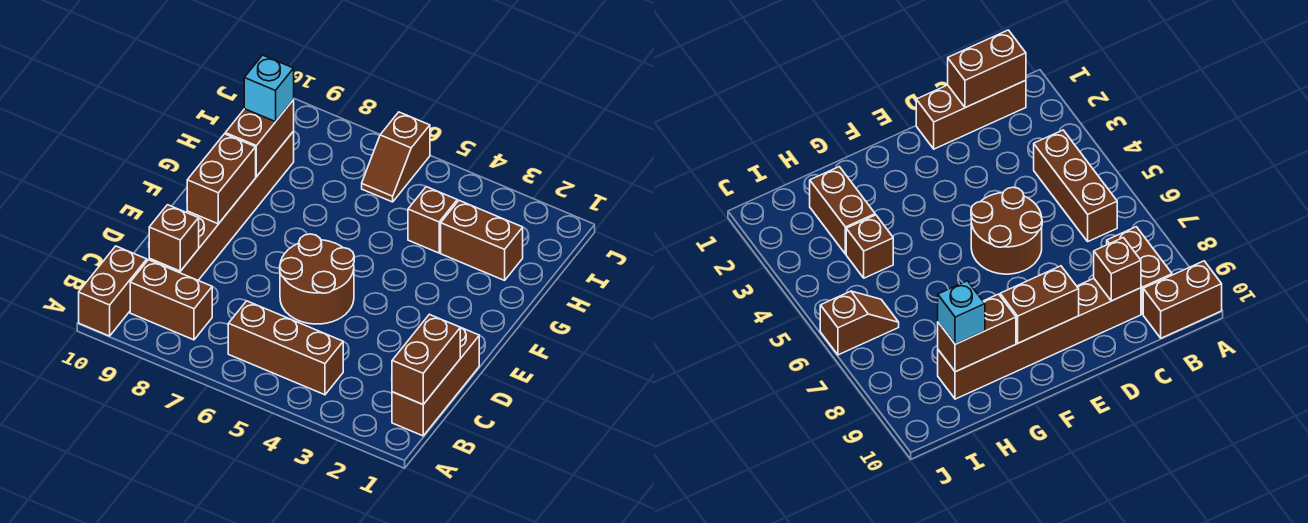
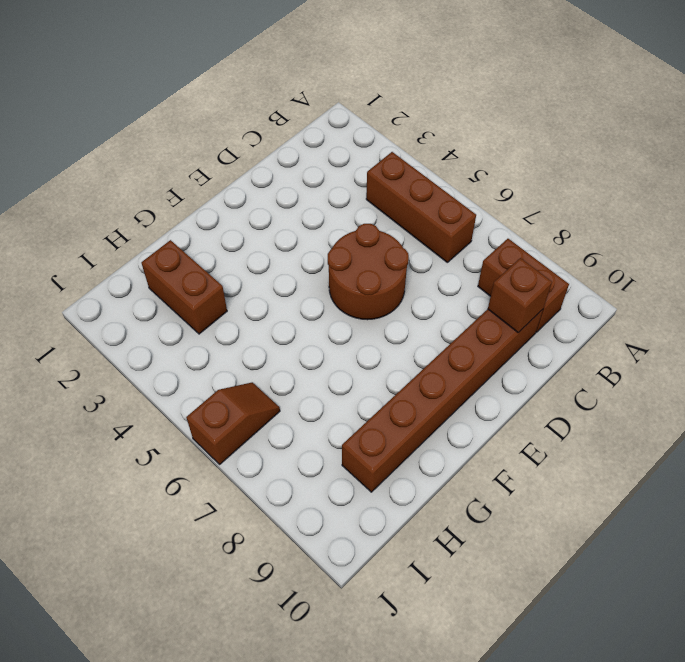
none -> brown 1x2 brick [79,246,147,336]
none -> brown 1x3 brick [392,327,479,436]
none -> brown 1x1 brick [408,187,457,253]

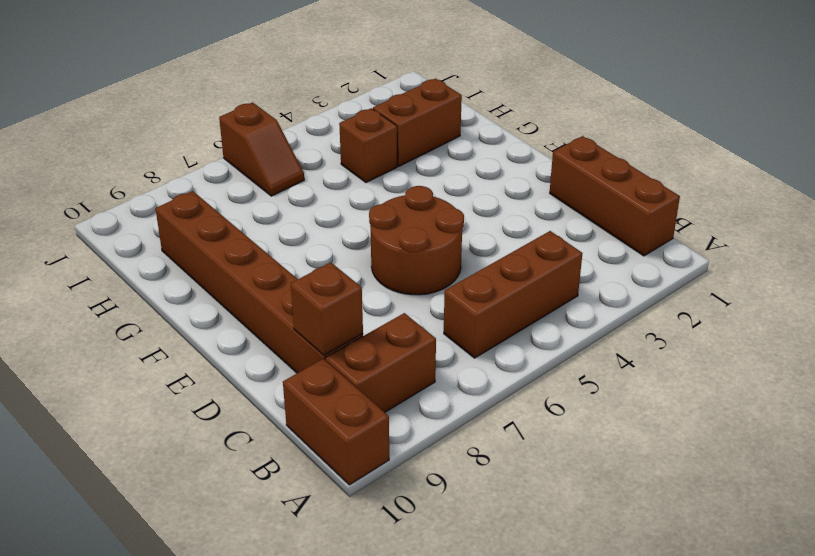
none -> brown 1x2 brick [392,314,460,404]
none -> brown 1x2 brick [187,134,256,224]
none -> brown 1x2 brick [225,100,294,177]

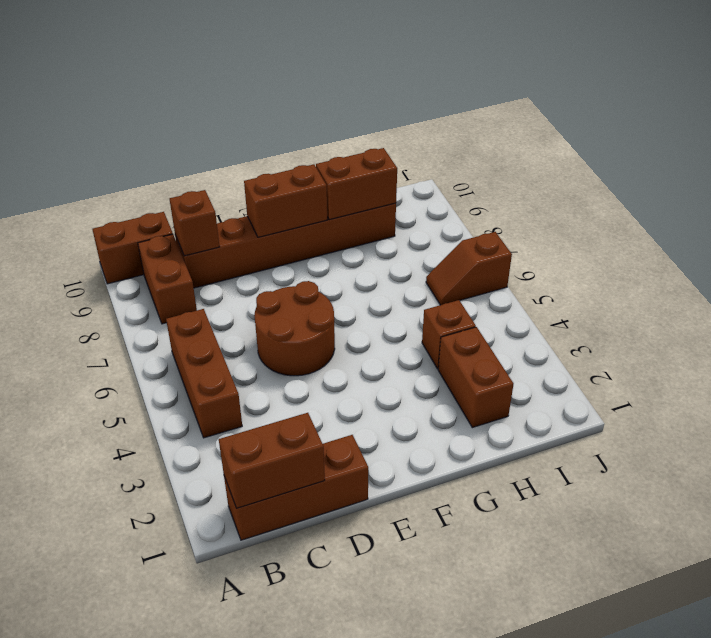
none -> cyan 1x1 brick [244,55,294,122]

